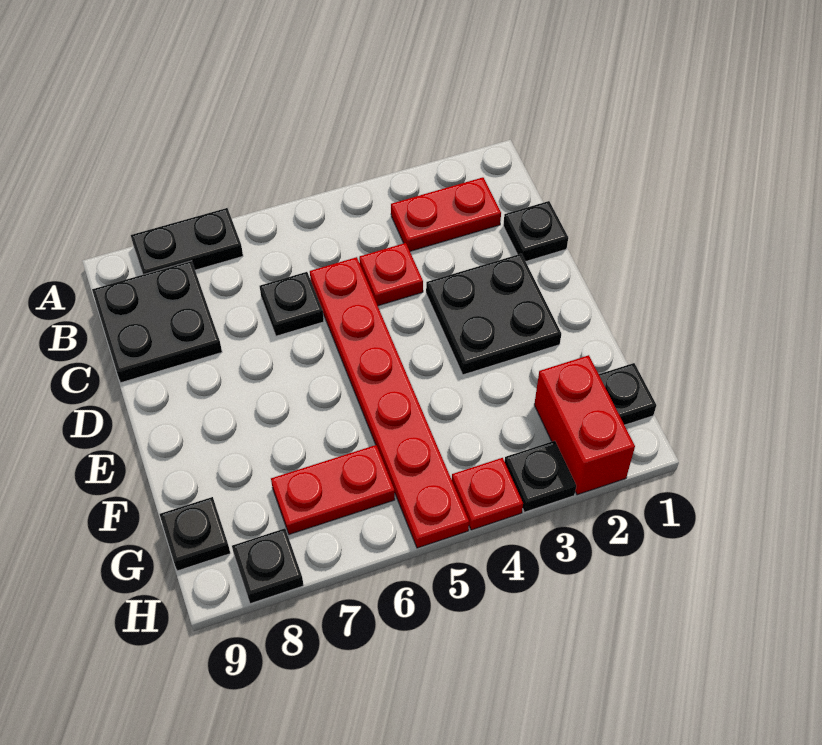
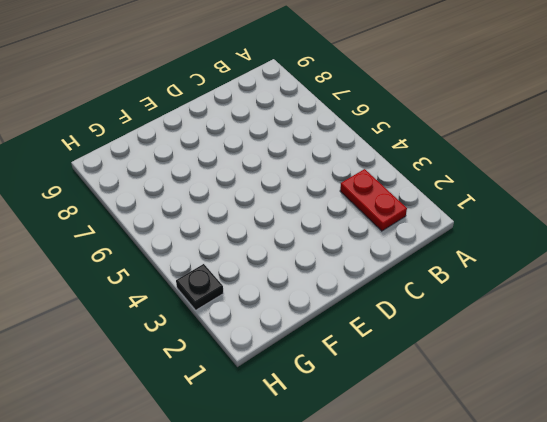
none -> black 1x2 plate [131,208,243,275]
none -> black 2x2 plate [92,261,222,383]
none -> black 1x1 plate [503,201,568,261]

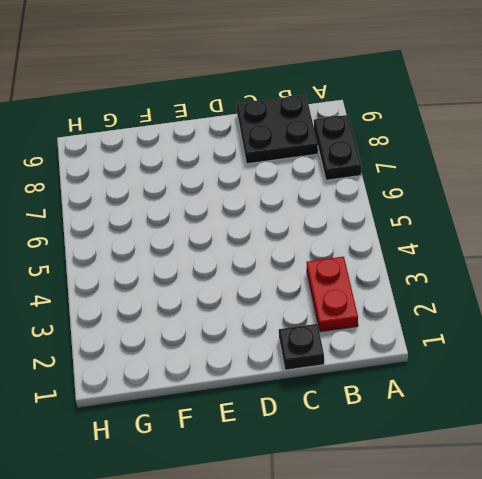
none -> red 1x1 plate [359,243,423,306]
none -> red 1x6 plate [310,257,469,548]
none -> black 1x1 plate [260,272,324,336]

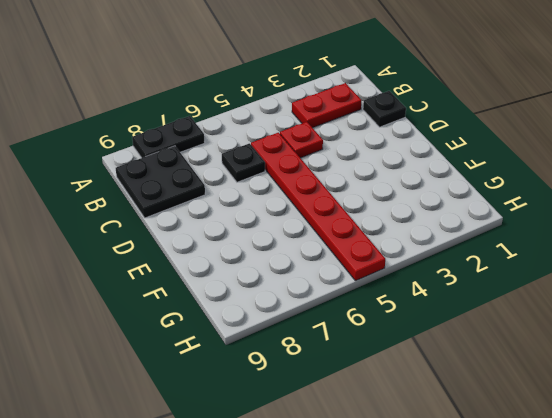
none -> black 2x2 plate [426,254,561,375]
none -> black 1x1 plate [599,363,656,425]
none -> red 1x2 brick [534,355,635,495]

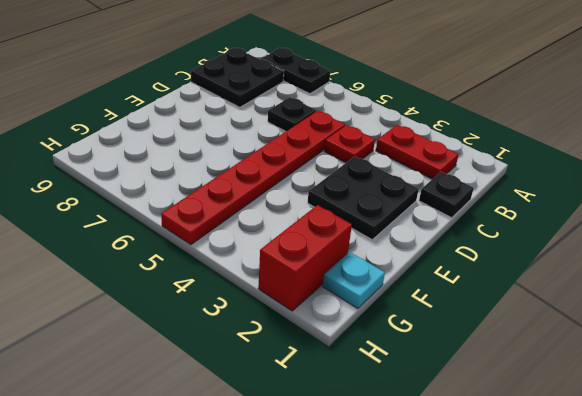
cyan 1x1 plate [323,252,385,308] -> black 1x1 plate [599,363,656,425]
none -> red 1x2 plate [271,445,395,534]
none -> black 1x1 plate [160,497,230,571]
none -> black 1x1 plate [505,441,576,512]

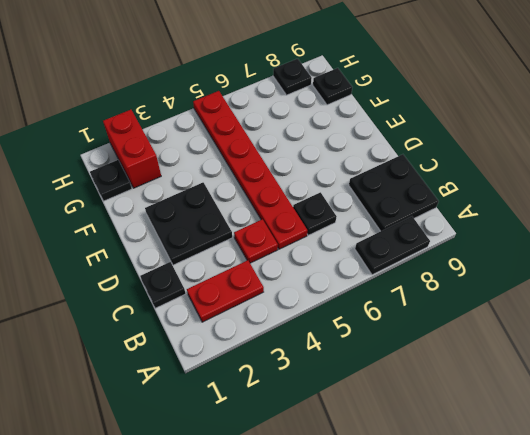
none -> red 1x2 plate [271,445,395,534]
none -> black 1x1 plate [505,441,576,512]
none -> red 1x1 plate [452,458,523,530]

